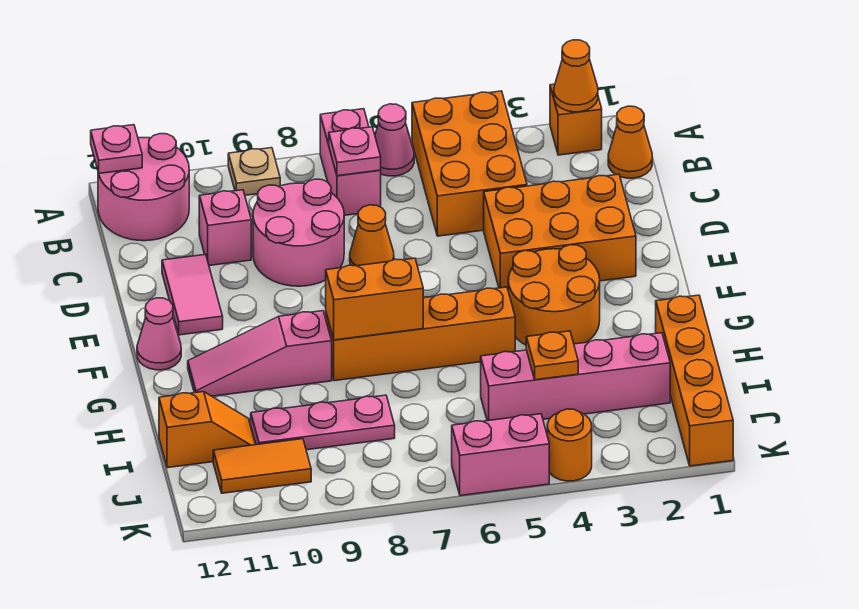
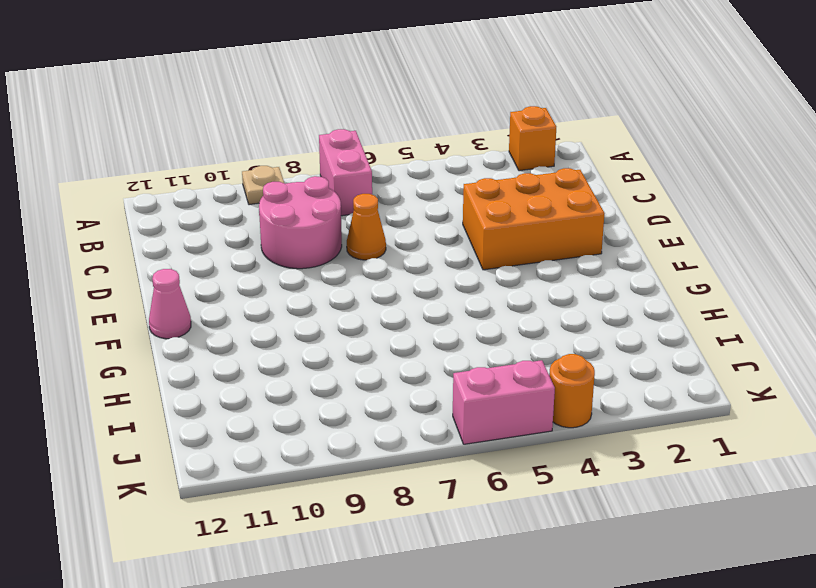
none -> orange 2x3 brick [412,91,527,236]
none -> pink 1x1 cone [375,104,414,176]
none -> pink 2x2 round brick [98,134,189,241]

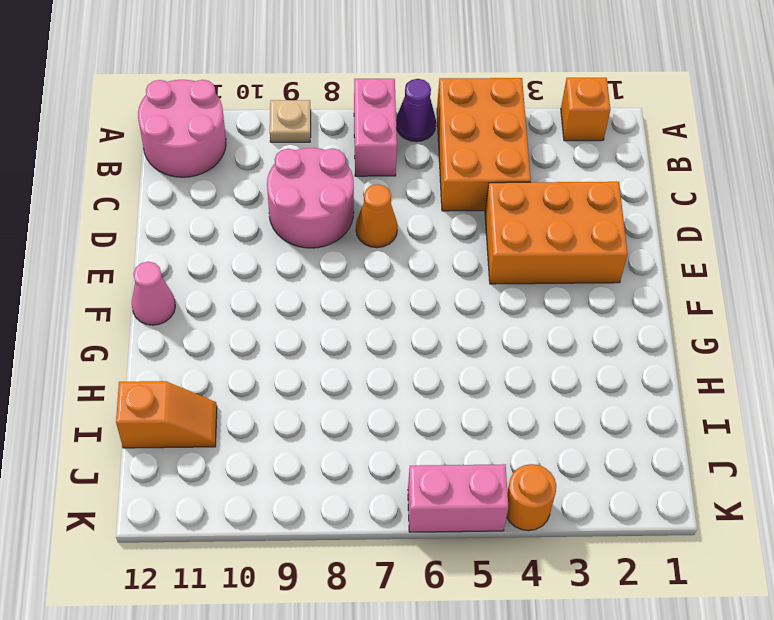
purple 1x1 cone [396,79,436,142] -> pink 1x1 cone [375,104,414,176]
none -> orange 1x1 cone [608,106,652,178]
none -> pink 1x1 brick [199,190,251,266]
none -> pink 1x2 tile [162,254,223,335]

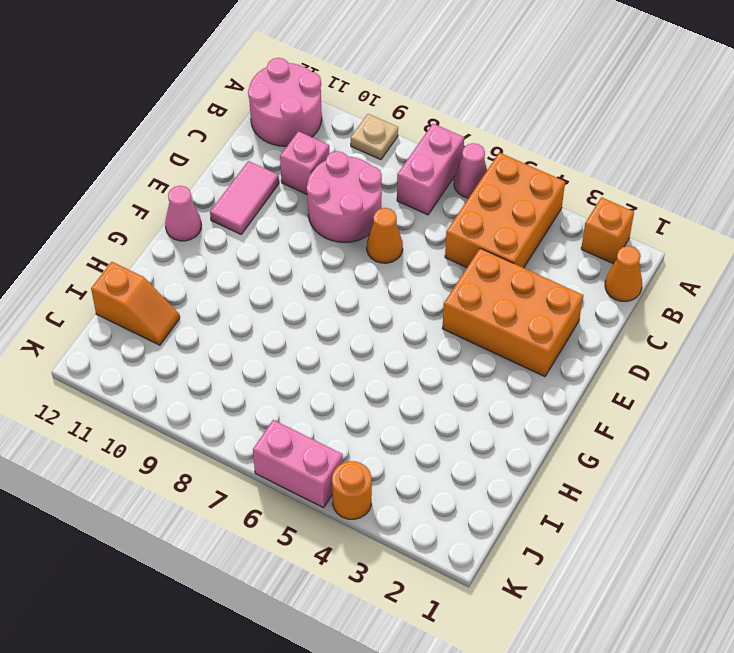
none -> orange 2x2 round brick [508,245,600,345]
none -> orange 1x4 brick [326,287,515,381]
none -> pink 1x3 slope [188,311,332,396]

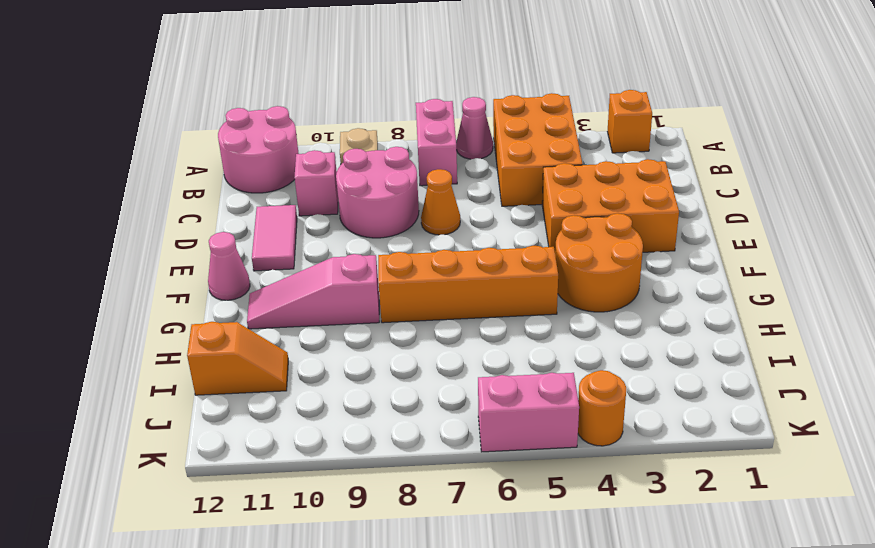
none -> orange 1x1 cone [608,106,652,178]
none -> orange 1x4 brick [656,295,733,466]
none -> pink 1x4 brick [481,333,670,421]

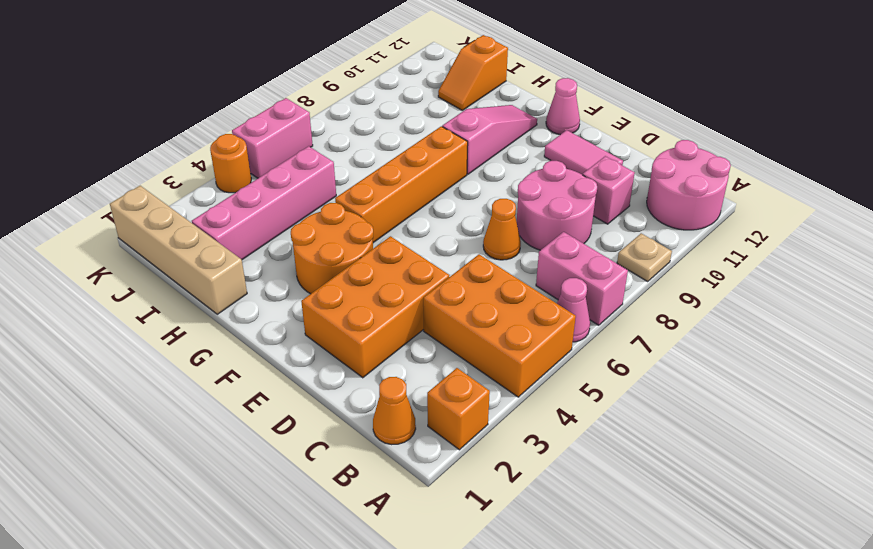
tan 1x4 brick [110,186,247,314] -> orange 1x4 brick [656,295,733,466]
none -> pink 1x3 plate [251,395,395,450]
none -> orange 1x2 tile [213,439,311,493]
none -> orange 1x1 cone [554,40,598,112]

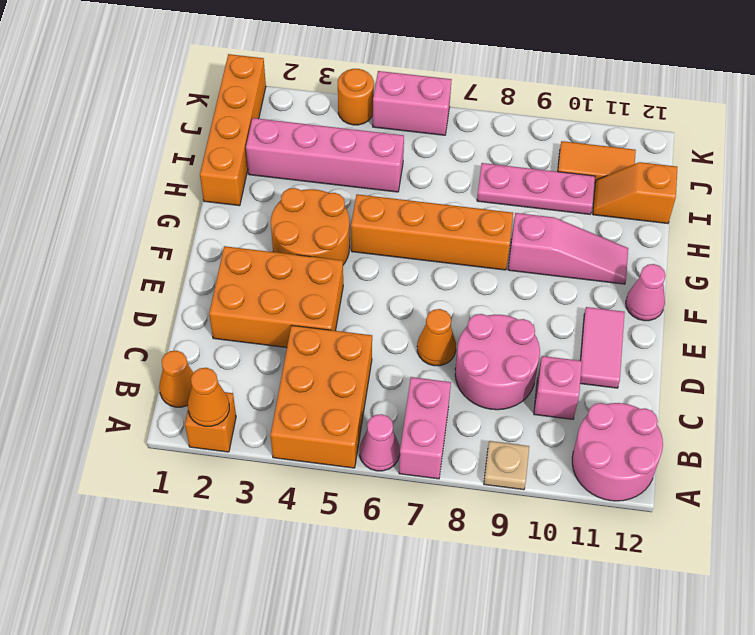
none -> pink 1x1 plate [91,125,142,173]
none -> pink 1x1 plate [329,127,381,176]
none -> orange 1x2 brick [326,258,423,340]

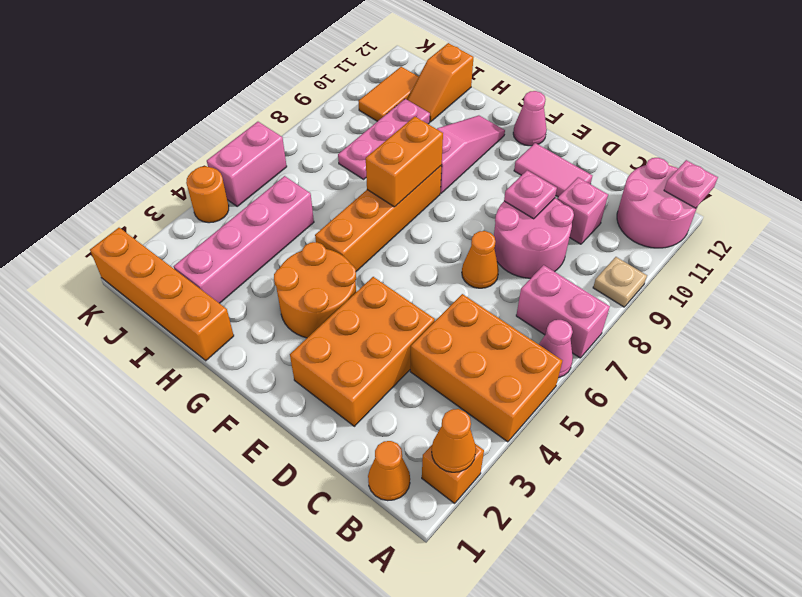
pink 1x1 plate [504,170,557,219] -> pink 1x1 plate moved to [329,127,381,176]
none -> orange 1x1 plate [526,331,578,380]

